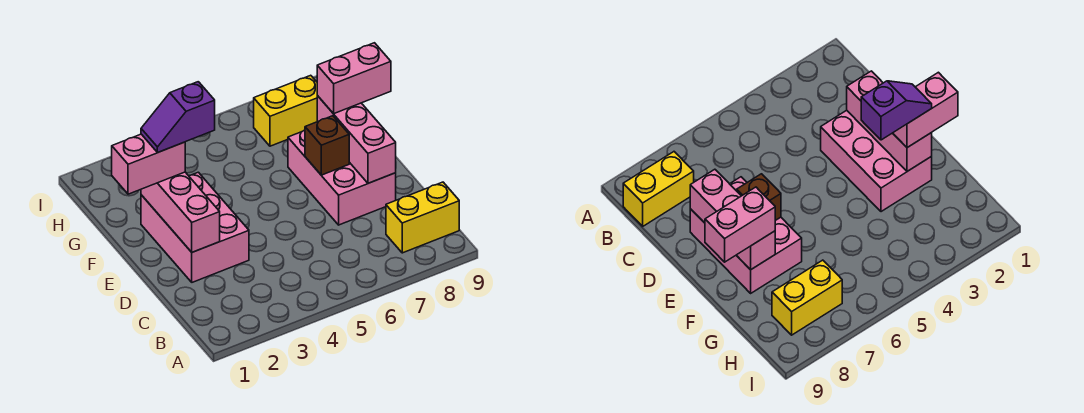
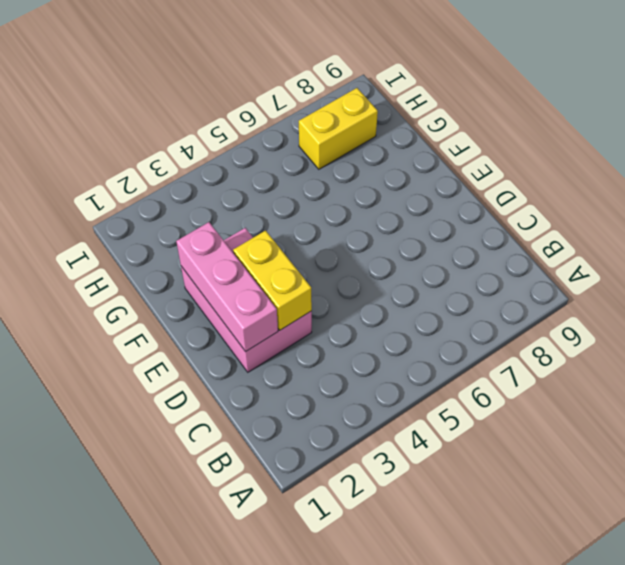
yellow 1x2 brick [233,231,312,330] -> yellow 1x2 brick turned to [386,182,459,253]
none -> pink 2x3 brick [288,130,396,225]
none -> pink 1x3 brick [317,96,396,183]

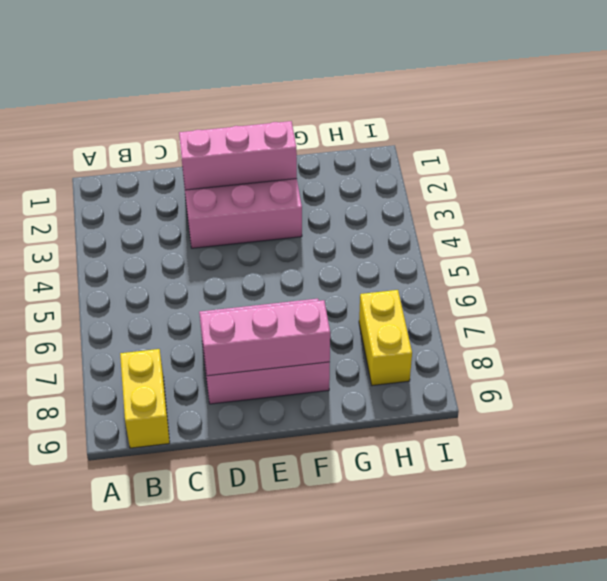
none -> brown 1x1 brick [305,116,349,175]
none -> pink 1x2 brick [112,134,185,194]

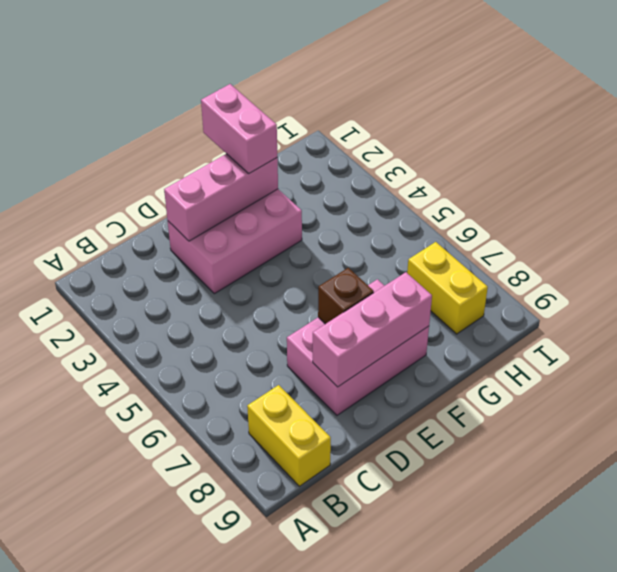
none -> pink 1x2 brick [317,43,391,114]
none -> purple 1x2 slope [141,82,215,152]

